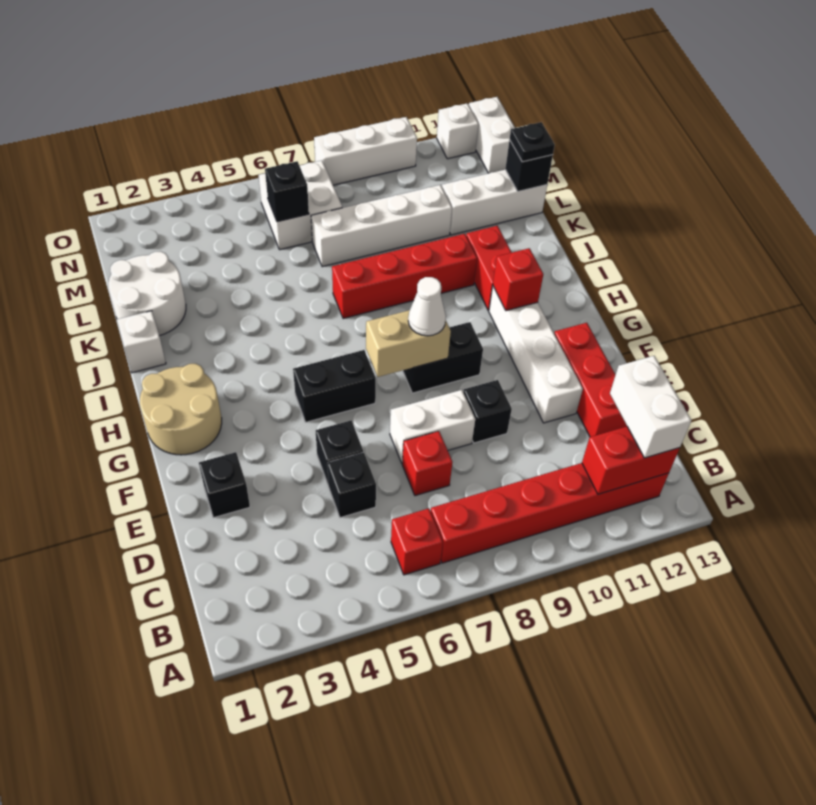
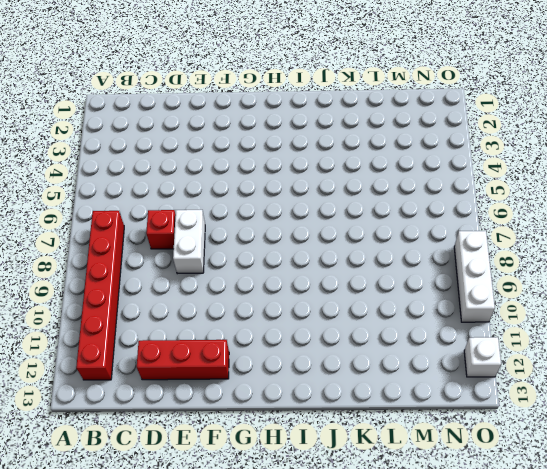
none -> red 1x1 brick [391,508,443,575]
none -> black 1x1 brick [327,452,376,518]
none -> black 1x1 brick [199,452,250,518]
none -> black 1x1 brick [316,421,363,484]

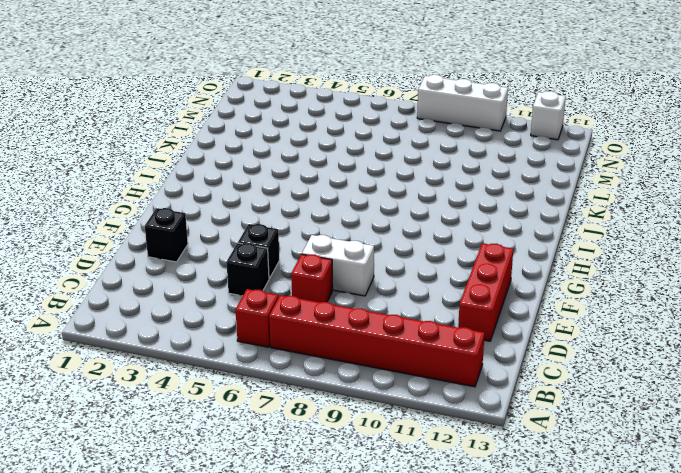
none -> black 1x1 brick [463,380,512,443]
none -> white 1x4 brick [489,286,583,423]
none -> tan 2x2 round brick [140,364,222,455]
none -> black 1x2 brick [293,350,376,422]

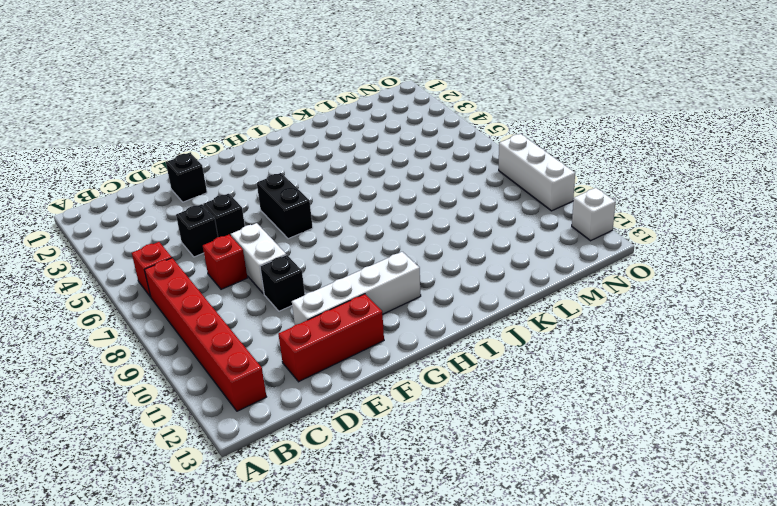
none -> tan 2x2 round brick [140,364,222,455]
none -> black 1x2 brick [403,322,483,393]
none -> red 1x2 brick [466,226,512,310]
none -> white 1x1 brick [117,311,166,373]

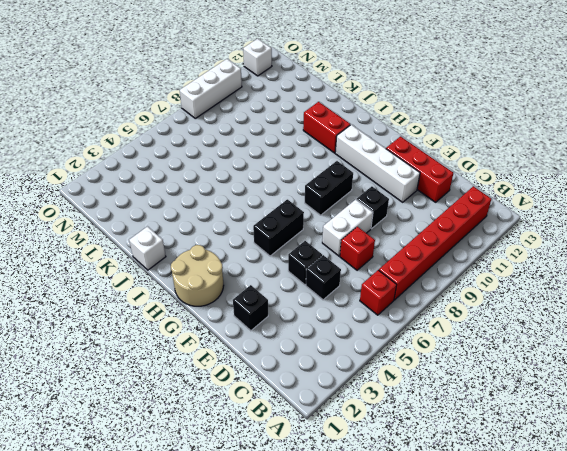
none -> red 1x4 brick [332,234,477,319]
none -> white 2x2 round brick [108,251,186,336]
none -> white 1x4 brick [311,185,452,267]
none -> white 1x3 brick [442,170,547,235]

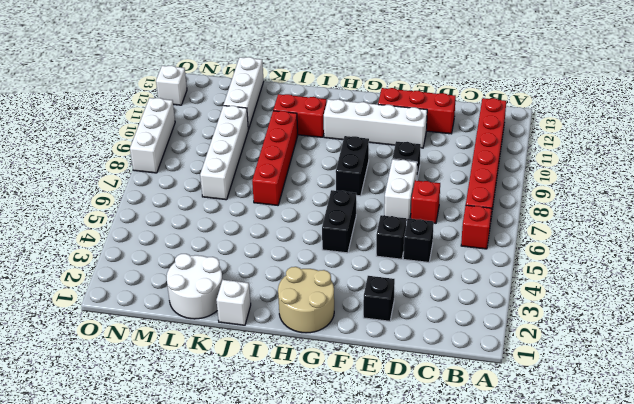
none -> white 2x2 brick [259,160,342,250]
none -> white 1x2 brick [469,97,515,173]
none -> red 1x2 brick [582,427,680,494]
none -> tan 1x2 brick [366,310,451,377]

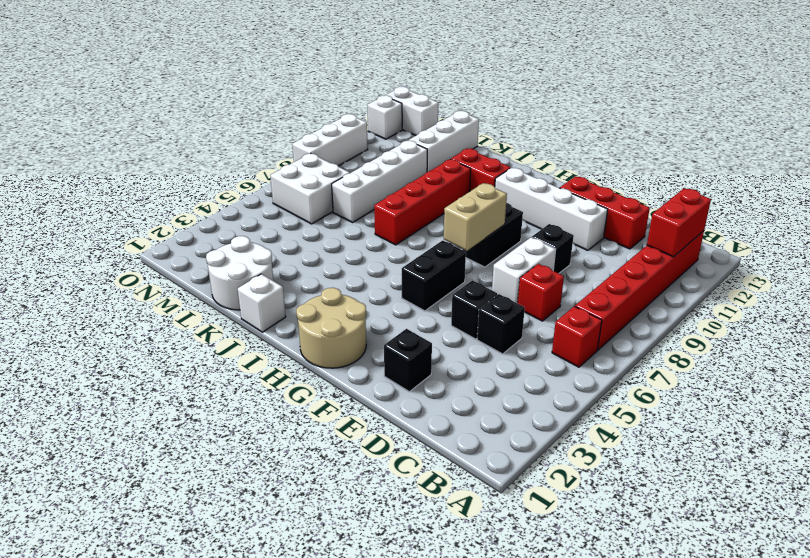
none -> red 1x1 brick [493,248,543,311]
none -> black 1x1 brick [505,140,553,191]
none -> black 1x1 brick [265,161,309,222]
none -> white 1x2 brick [610,356,691,458]

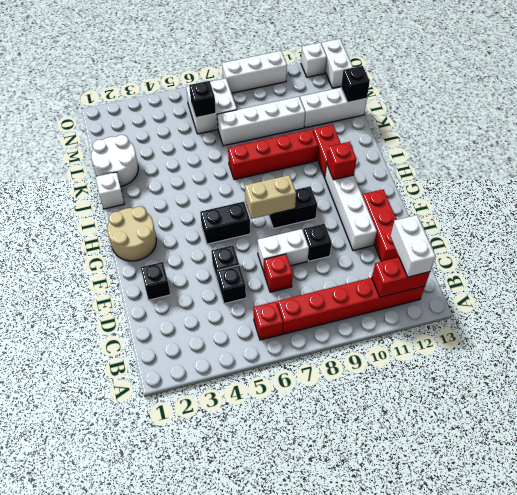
none -> white 1x1 cone [408,277,446,336]
none -> black 1x1 plate [510,122,555,162]

